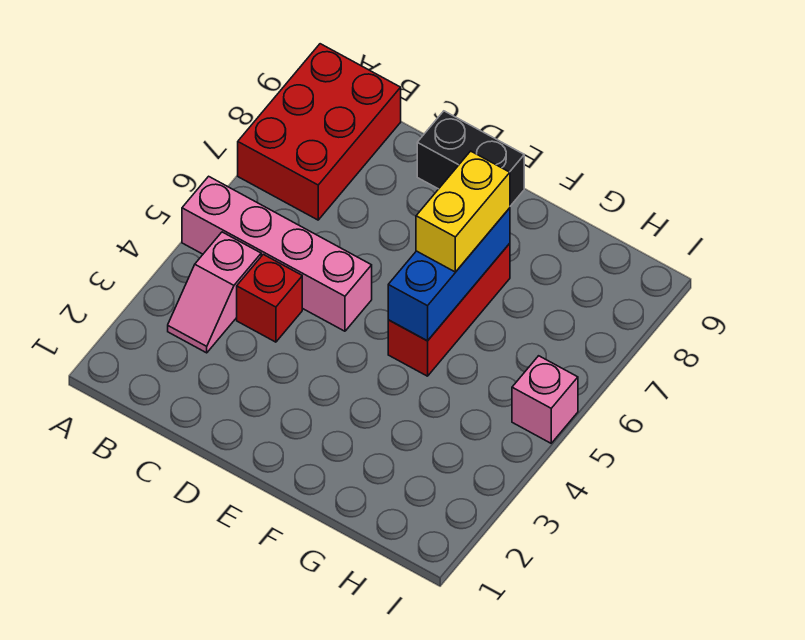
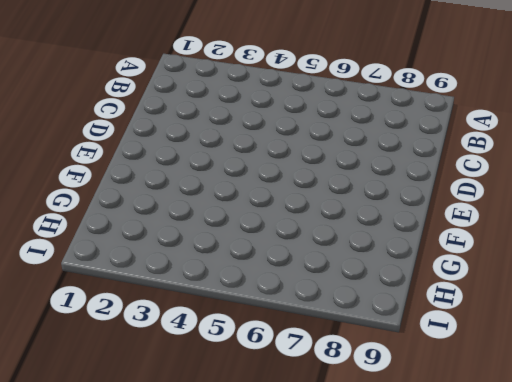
none -> pink 1x4 brick [182,176,372,331]
none -> red 2x3 brick [238,44,401,220]

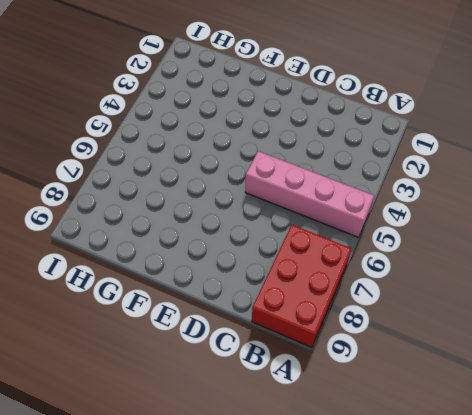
none -> pink 1x2 slope [168,232,261,353]
none -> red 1x1 brick [237,254,302,342]

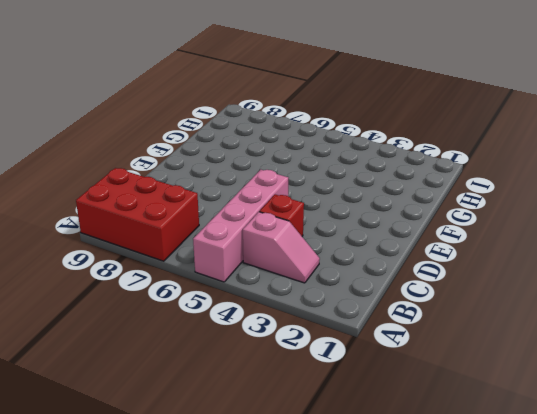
none -> black 1x2 brick [417,111,524,206]
none -> red 1x3 brick [388,243,510,376]

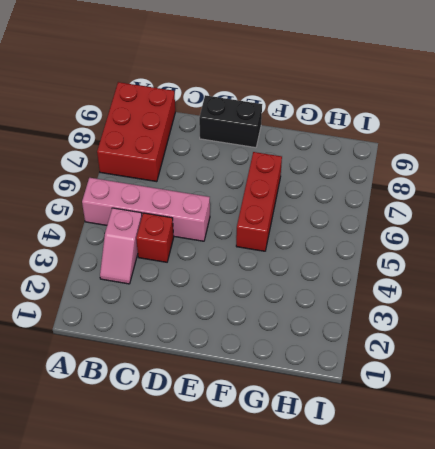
none -> pink 1x1 brick [512,356,578,443]
none -> blue 1x3 brick [388,208,510,341]

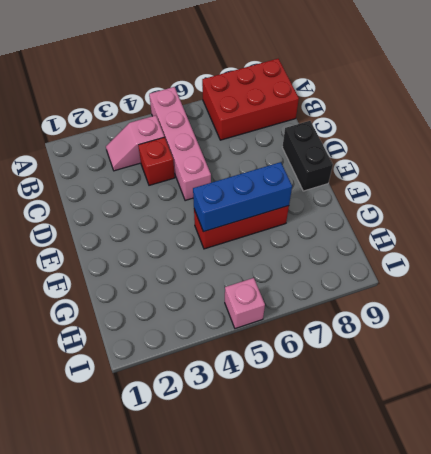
none -> yellow 1x2 brick [416,151,510,272]

